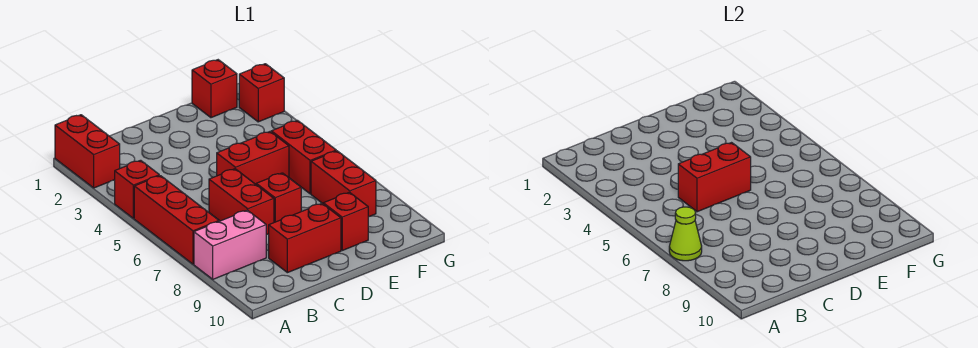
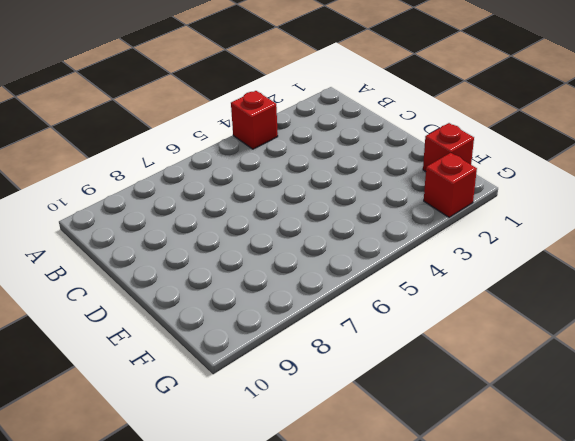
none -> red 1x2 brick [55,115,120,188]
none -> red 1x3 brick [134,176,219,264]
none -> pink 1x2 brick [194,210,266,279]

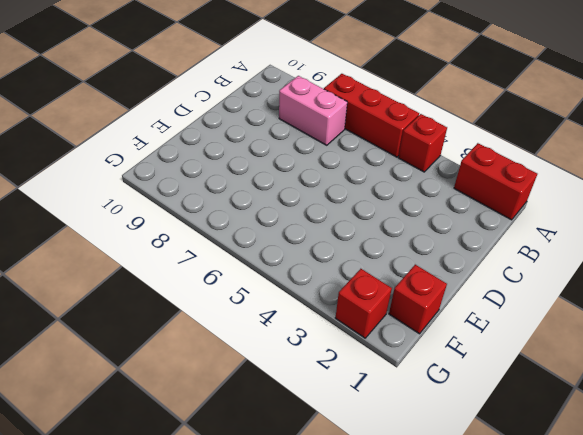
pink 1x2 brick [279,76,347,145] -> pink 1x2 brick turned to [194,210,266,279]
none -> red 1x2 brick [209,169,274,235]
none -> red 1x2 brick [269,204,341,273]
none -> red 1x2 brick [217,132,289,184]

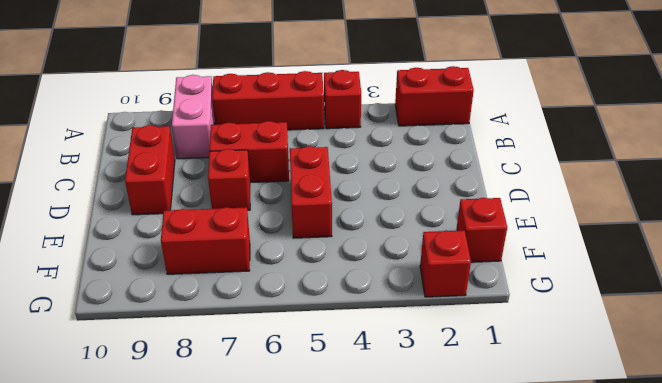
none -> red 1x1 brick [323,192,368,250]
none -> red 1x2 brick [271,120,336,194]
none -> lime 1x1 cone [669,207,702,261]

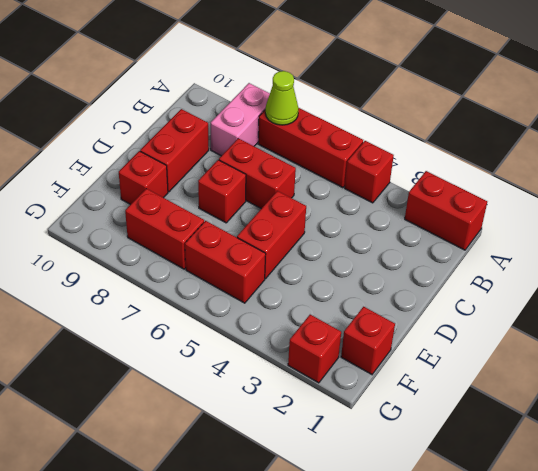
none -> red 1x2 brick [678,143,751,212]

